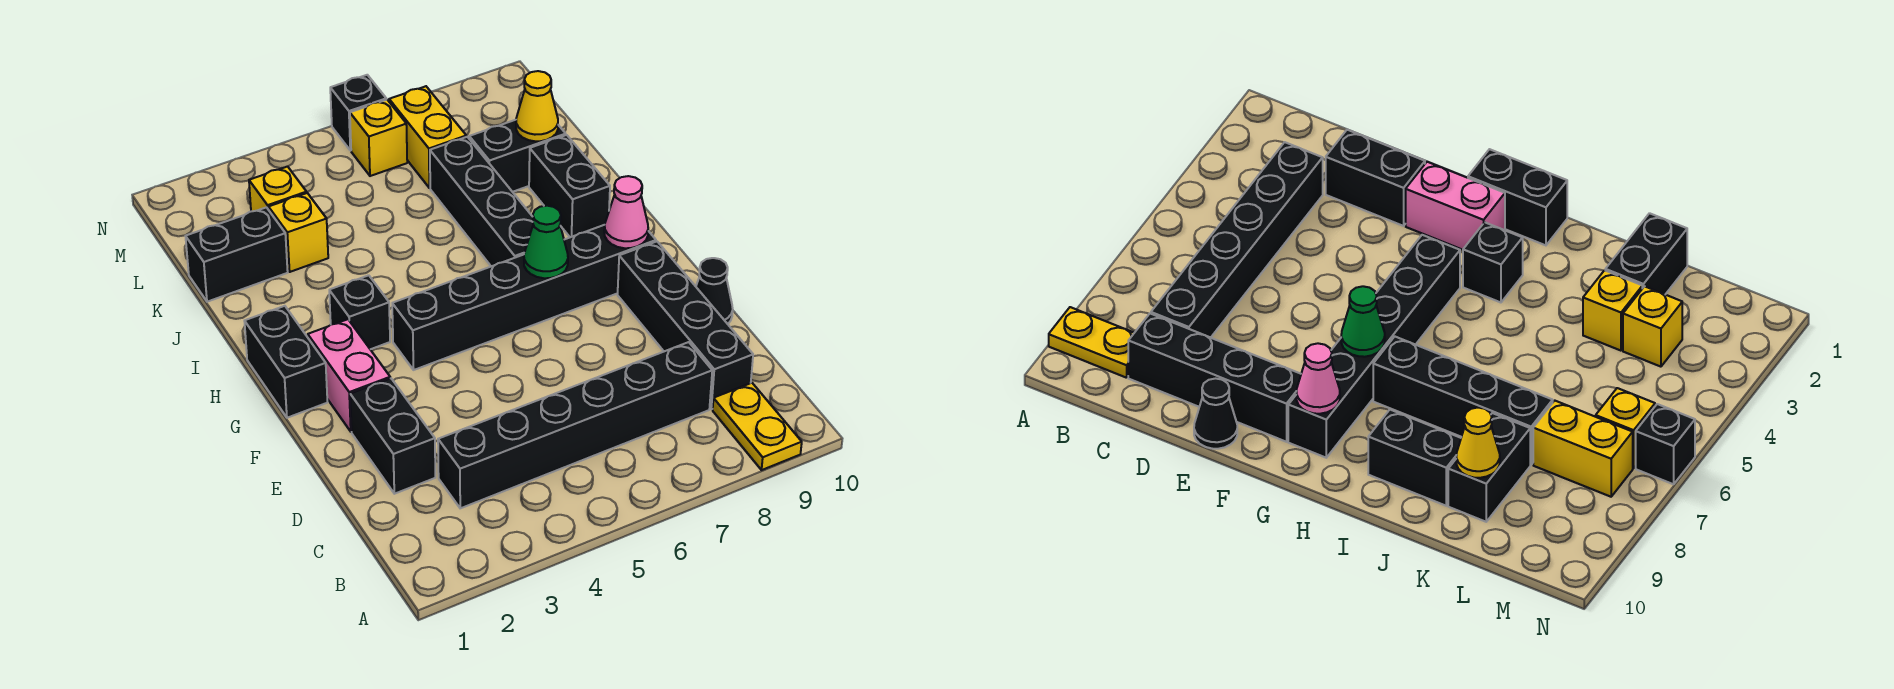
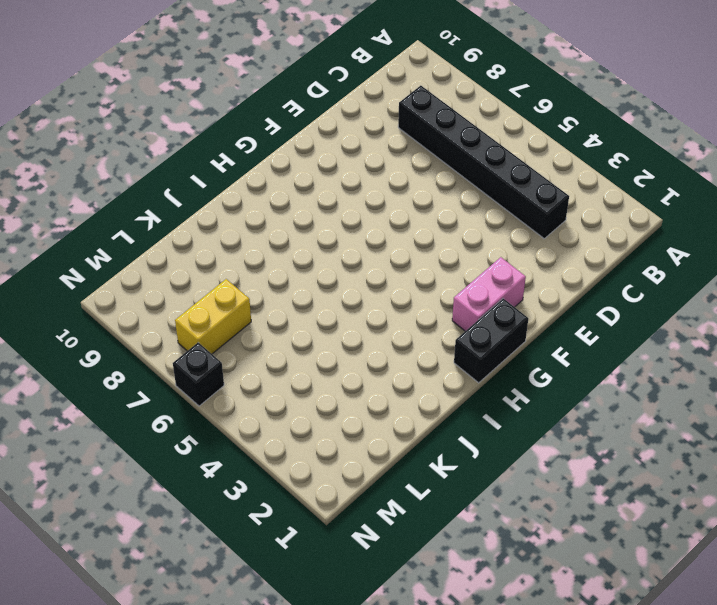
none -> yellow 1x2 plate [713,383,802,470]
none -> black 1x4 brick [618,242,753,409]
none -> black 1x2 brick [350,378,435,494]

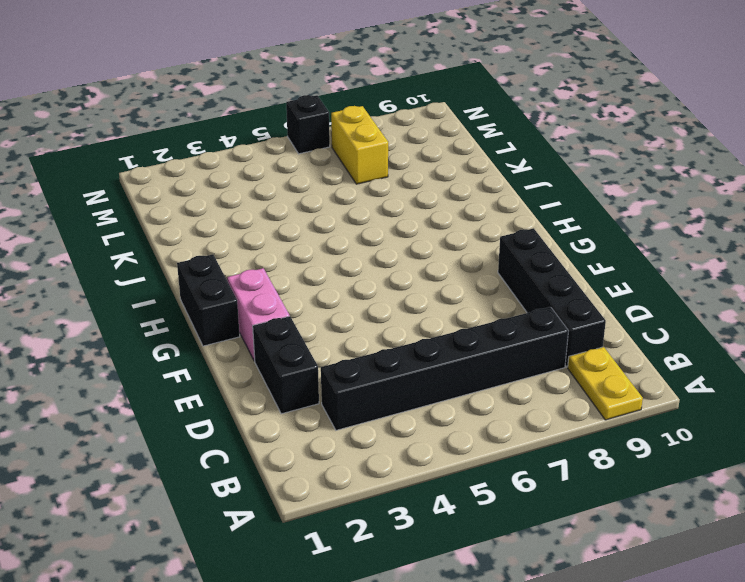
none -> black 1x1 cone [696,258,733,324]
none -> black 1x6 brick [392,225,656,370]
none -> black 1x1 brick [329,275,390,349]

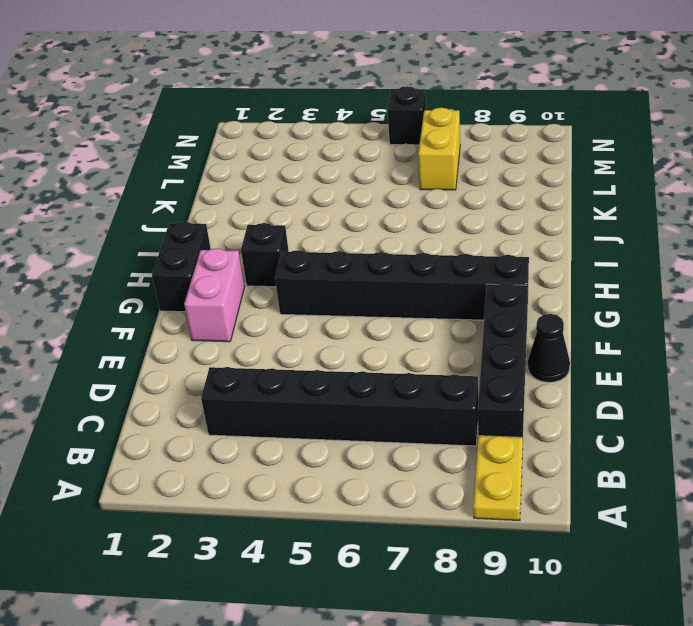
none -> black 1x2 brick [350,378,435,494]
none -> black 1x4 brick [430,137,533,266]
none -> black 1x2 brick [529,135,610,237]

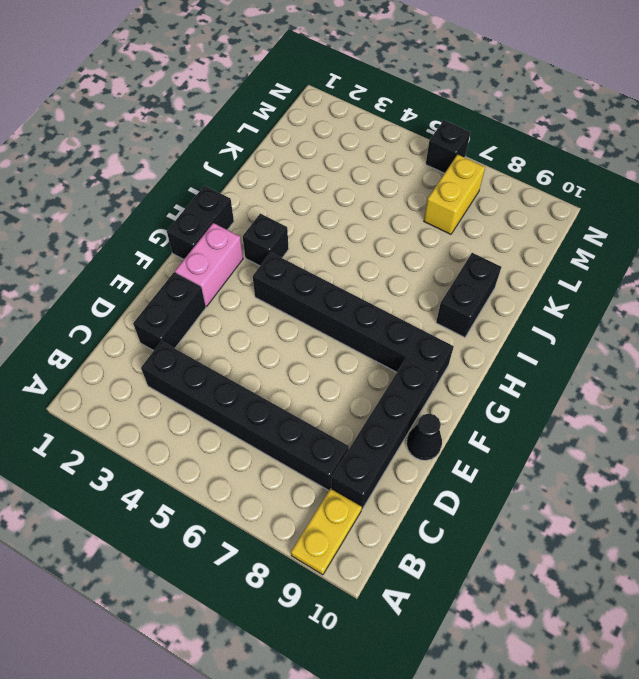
none -> black 1x4 brick [430,137,533,266]
none -> black 1x2 brick [186,207,288,302]
none -> yellow 1x1 brick [269,193,328,272]

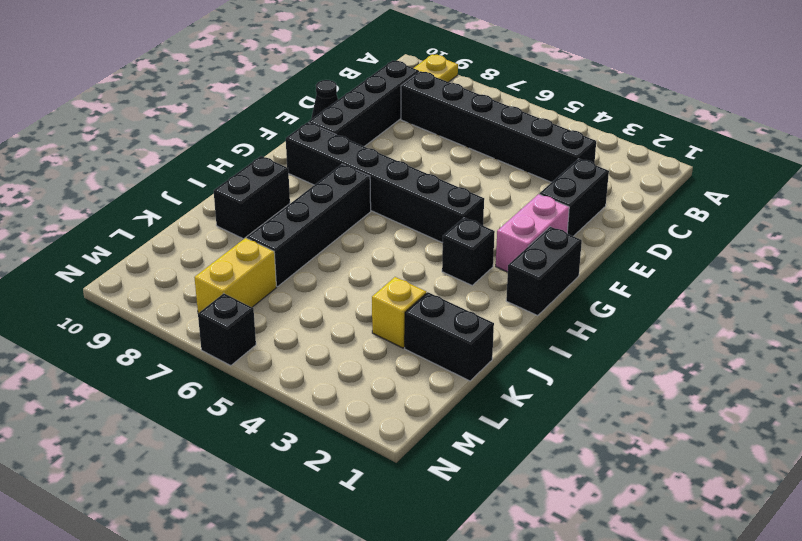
none -> black 1x2 brick [469,120,566,192]
none -> yellow 1x1 brick [249,167,307,211]
none -> yellow 1x1 brick [350,100,407,176]

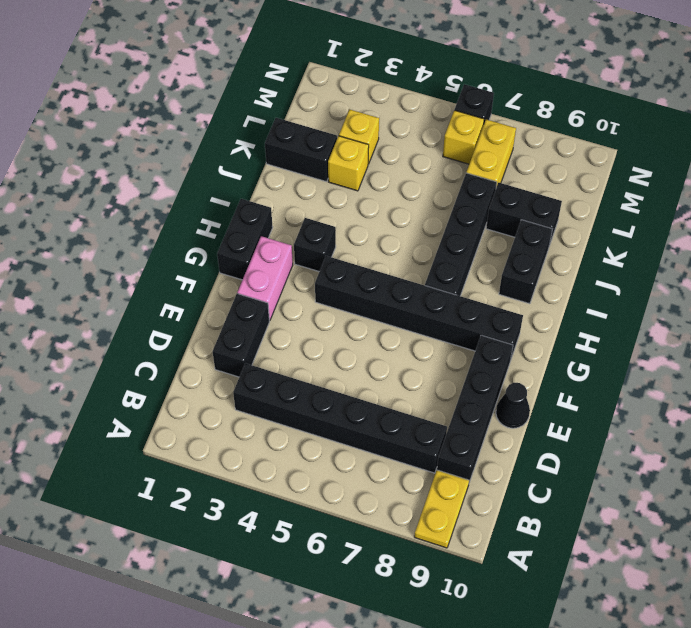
none -> green 1x1 cone [524,206,568,278]
none -> pink 1x1 cone [604,176,648,248]
none -> yellow 1x1 cone [516,71,558,141]

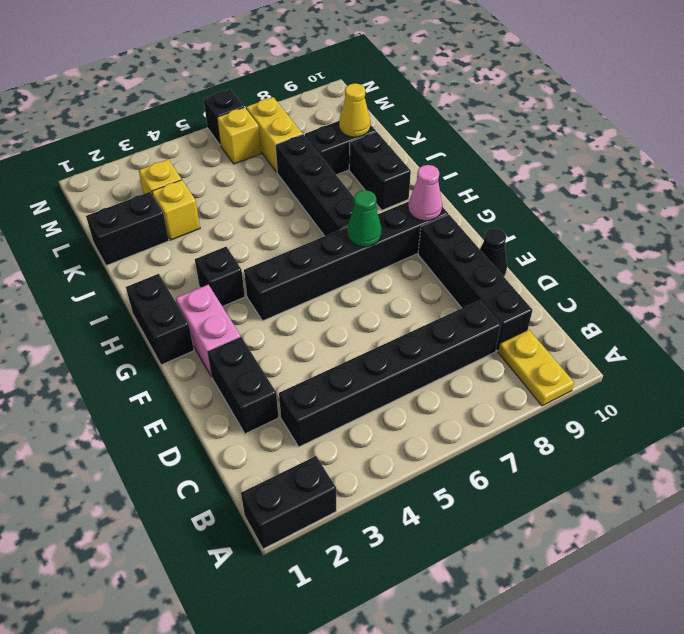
black 1x2 brick [241,456,336,549] -> none

